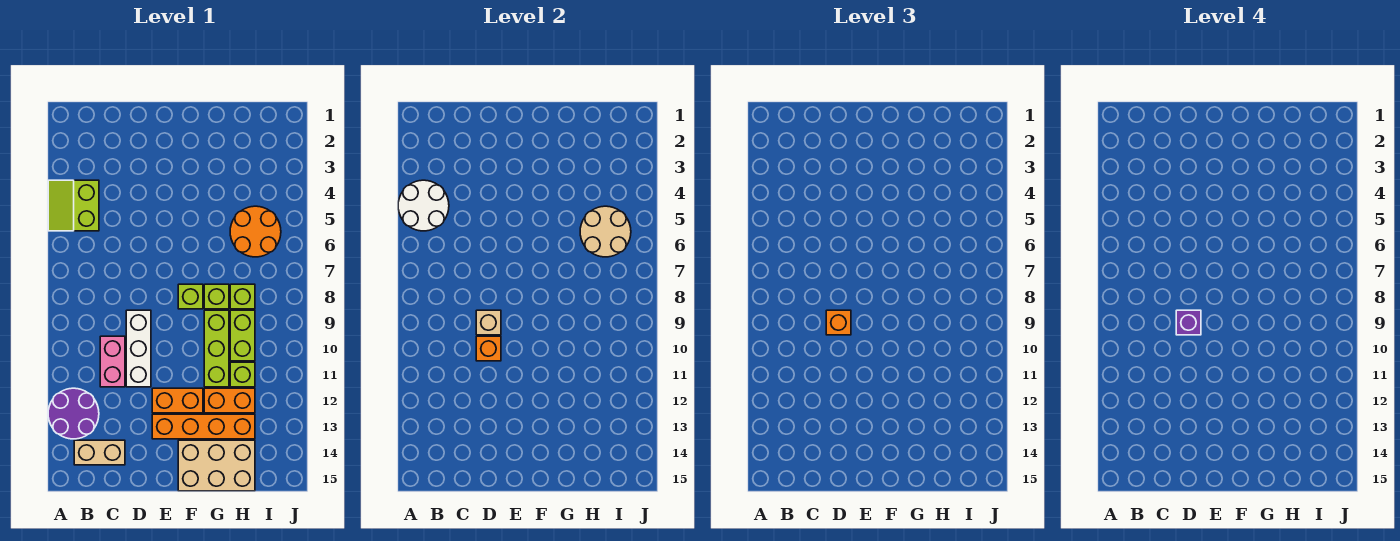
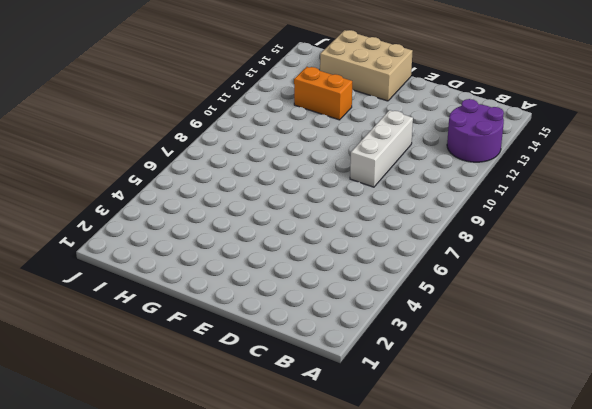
none -> lime 2x2 slope [48,180,99,231]
none -> tan 1x2 brick [74,440,125,465]
none -> pink 1x2 brick [100,336,125,387]

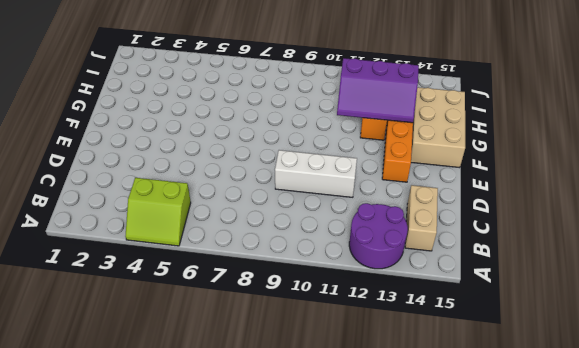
purple 2x3 slope [337,58,419,123] -> none
none -> pink 1x2 brick [100,336,125,387]
none -> orange 1x2 brick [152,388,203,413]
none -> lime 1x1 brick [178,284,203,309]

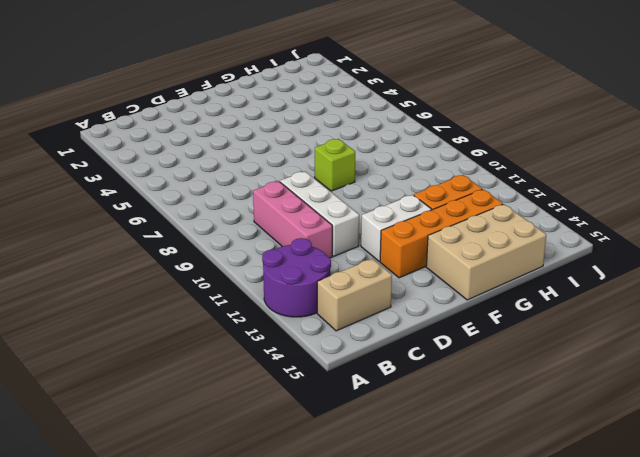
pink 1x3 brick [253,181,332,258] -> pink 1x2 brick [100,336,125,387]
white 1x2 brick [361,195,432,261] -> orange 1x2 brick [152,388,203,413]
none -> lime 2x2 slope [48,180,99,231]
none -> lime 1x1 brick [204,284,229,309]
none -> lime 1x3 brick [204,310,229,387]

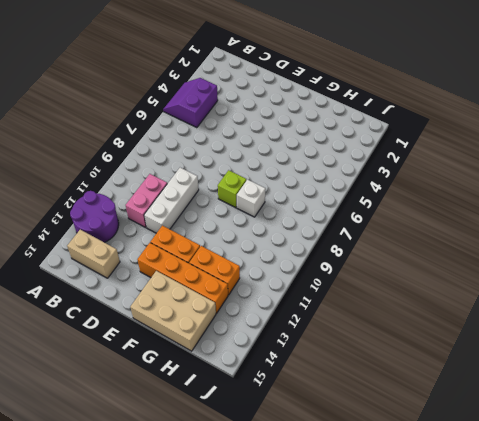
purple 2x2 slope [163,78,218,128] -> lime 2x2 slope [48,180,99,231]
white 1x1 brick [237,180,266,217] -> lime 1x1 brick [204,284,229,309]
none -> lime 1x3 brick [204,310,229,387]
none -> orange 2x2 round brick [230,206,281,257]
none -> lime 1x1 brick [230,284,255,309]

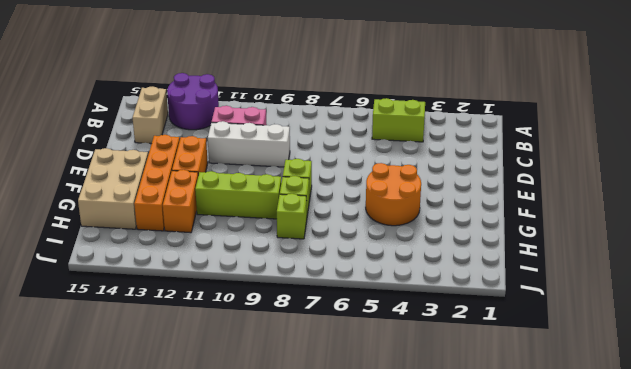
orange 2x2 round brick [366,163,421,226] -> orange 2x2 round brick moved to [230,206,281,257]
none -> lime 1x2 brick [230,310,255,361]
none -> lime 1x1 brick [230,362,255,387]
none -> white 2x2 round brick [398,180,449,231]

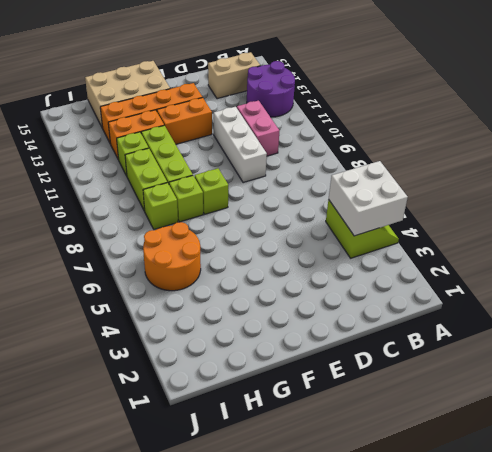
white 2x2 brick [329,161,408,236] -> white 2x2 round brick [398,180,449,231]
none -> tan 1x1 brick [476,310,501,335]
none -> orange 1x1 brick [476,336,501,361]
none -> tan 2x2 round brick [580,206,631,257]

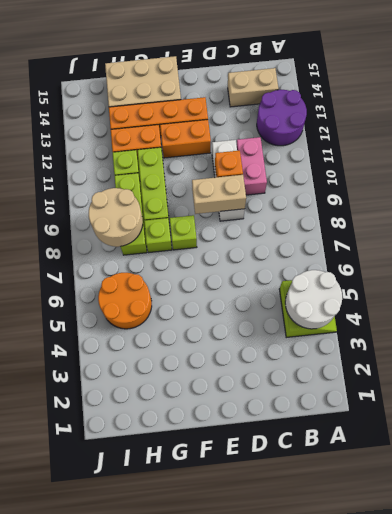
tan 1x2 brick [192,175,246,214] -> tan 1x1 brick [476,310,501,335]
tan 2x2 round brick [89,188,143,247] -> tan 2x2 round brick moved to [580,206,631,257]
none -> orange 1x1 brick [826,310,851,335]
none -> purple 1x1 brick [1176,310,1201,335]

